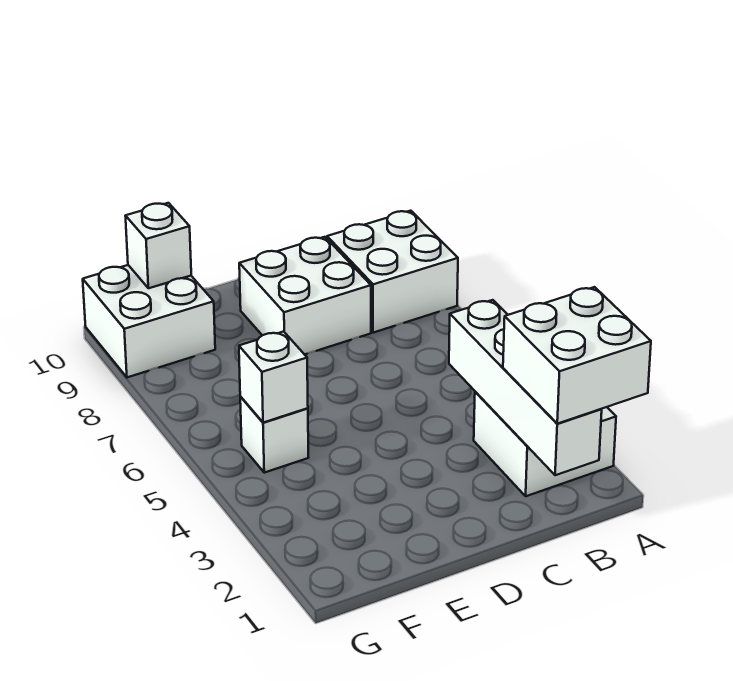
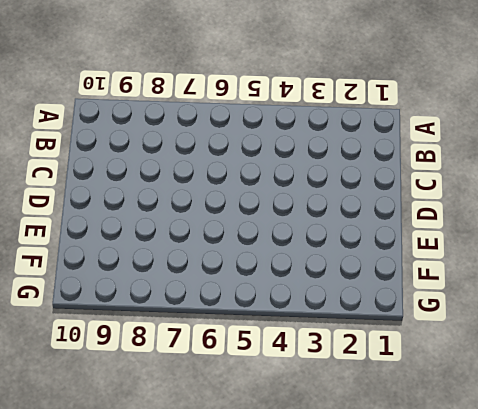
none -> white 2x2 brick [474,392,616,496]
none -> white 2x2 brick [327,211,458,333]

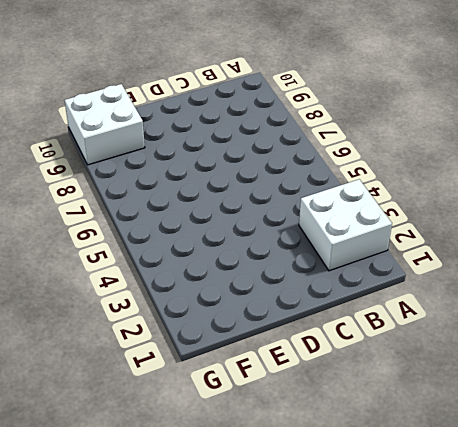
none -> white 2x2 brick [327,211,458,333]
none -> white 2x2 brick [239,237,371,355]

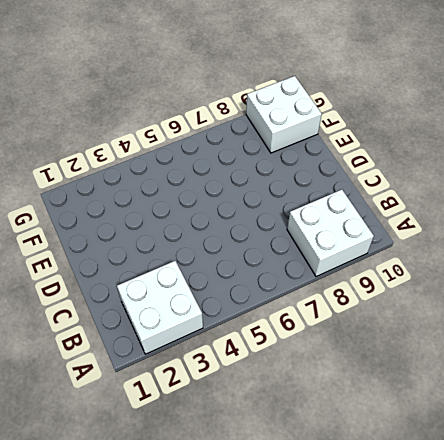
none -> white 2x2 brick [239,237,371,355]
none -> white 1x1 brick [240,397,308,473]

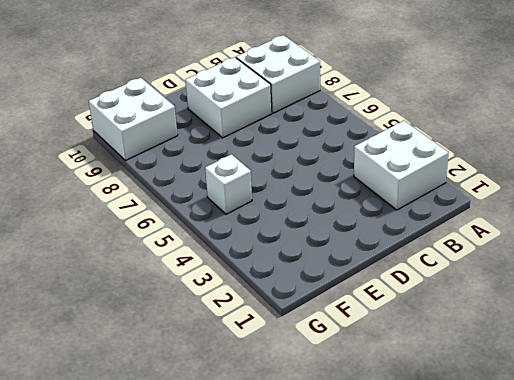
none -> white 1x4 brick [449,300,602,475]
none -> white 1x1 brick [239,332,308,423]

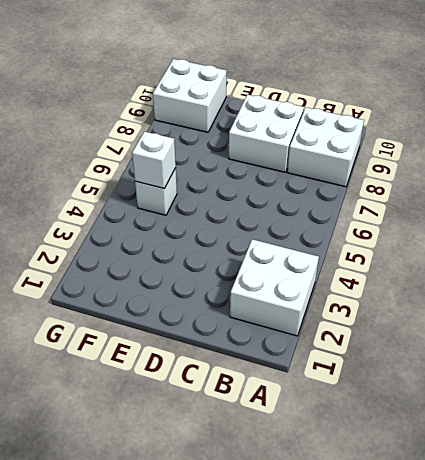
none -> white 1x4 brick [449,300,602,475]
none -> white 1x1 brick [126,203,191,288]

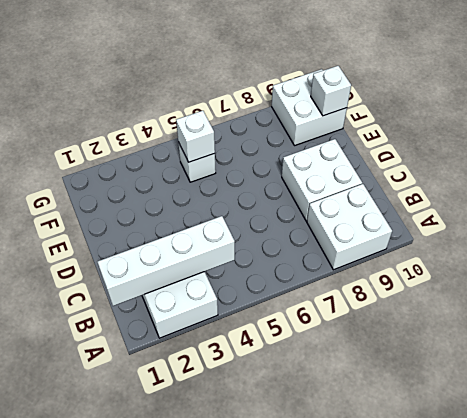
none -> white 2x2 brick [503,287,651,424]

